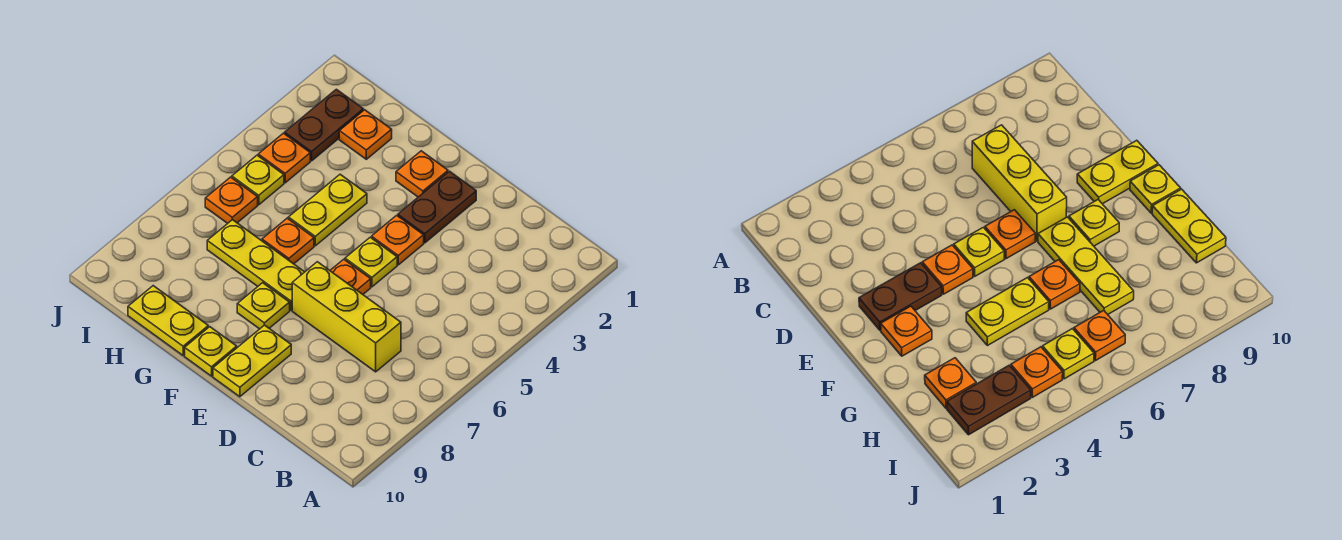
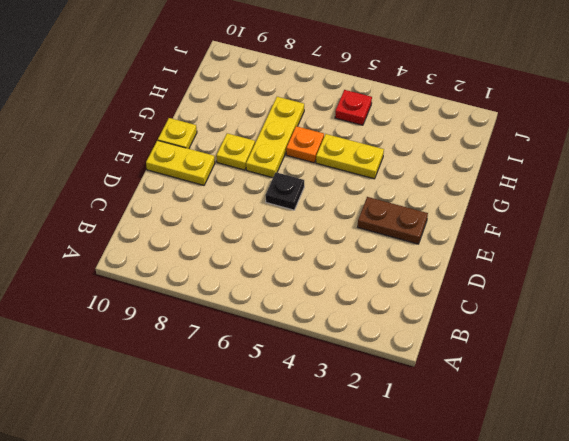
black 1x1 plate [265,172,304,210] -> orange 1x1 plate [330,259,371,294]
red 1x1 plate [335,90,372,125] -> yellow 1x1 plate [232,155,284,205]
none -> yellow 1x3 brick [292,262,401,372]
none -> orange 1x1 plate [372,215,424,265]
none -> yellow 1x1 plate [345,237,397,287]

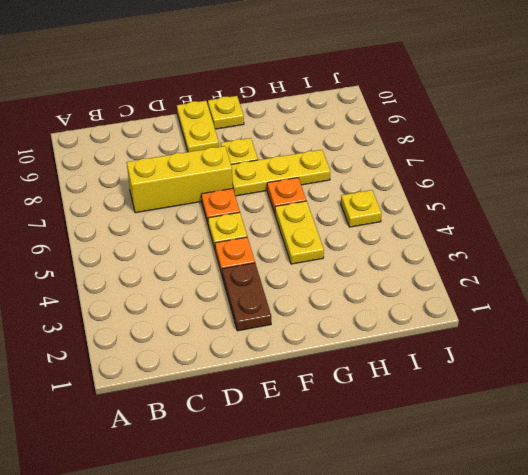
none -> orange 1x1 plate [396,151,448,197]
none -> yellow 1x2 plate [128,286,208,355]
none -> orange 1x1 plate [339,110,392,159]

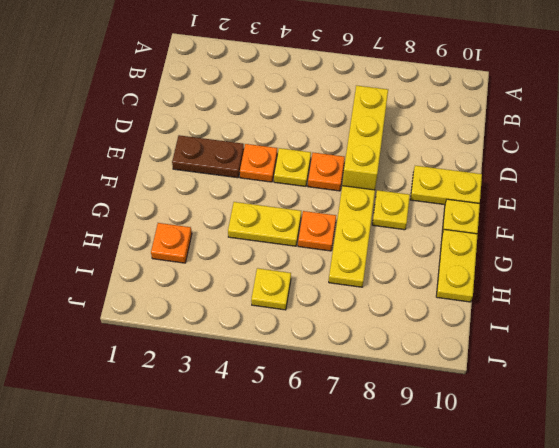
none -> orange 1x1 plate [396,151,448,197]
none -> brown 1x2 plate [285,89,363,161]
none -> orange 1x1 plate [258,133,310,183]

